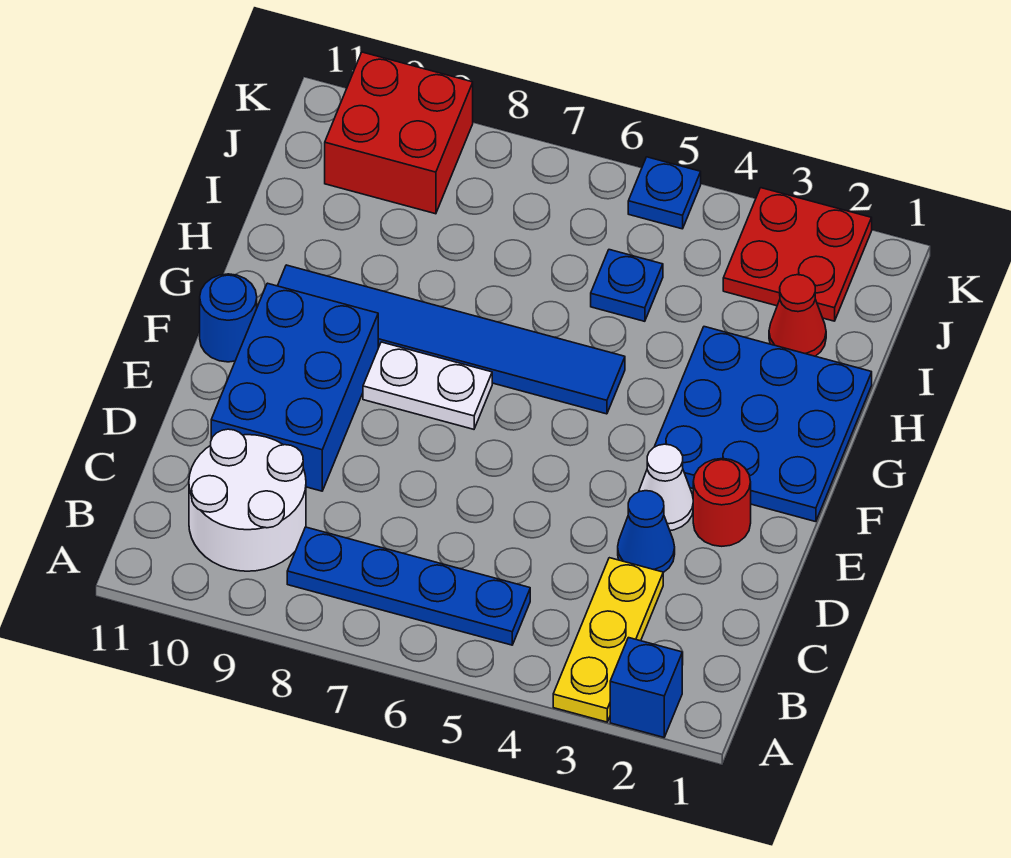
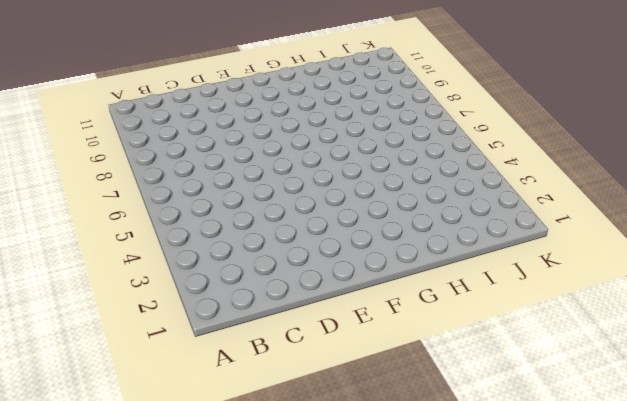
none -> blue 1x1 brick [610,638,682,737]
none -> yellow 1x3 plate [553,558,663,722]
none -> blue 1x4 plate [287,527,530,645]

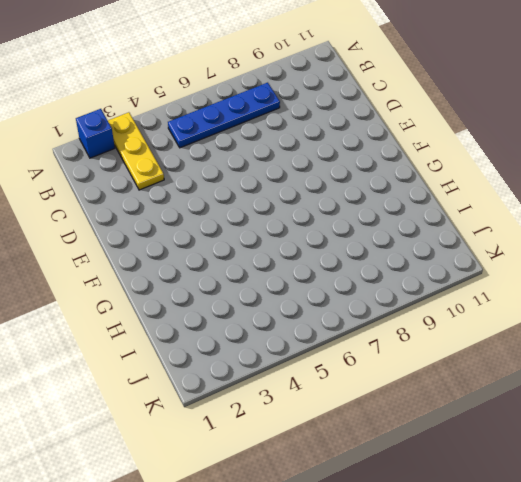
none -> white 2x2 round brick [189,429,306,571]
none -> blue 1x1 cone [618,491,675,572]
none -> blue 2x3 brick [211,283,378,491]

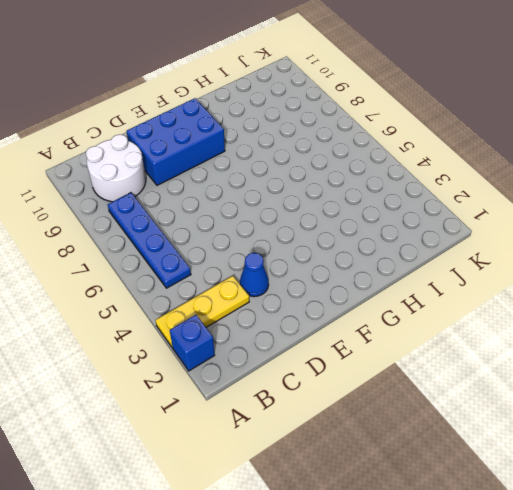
none -> red 1x1 round brick [693,459,751,546]
none -> white 1x1 cone [639,444,693,530]
none -> blue 3x3 plate [654,327,872,522]

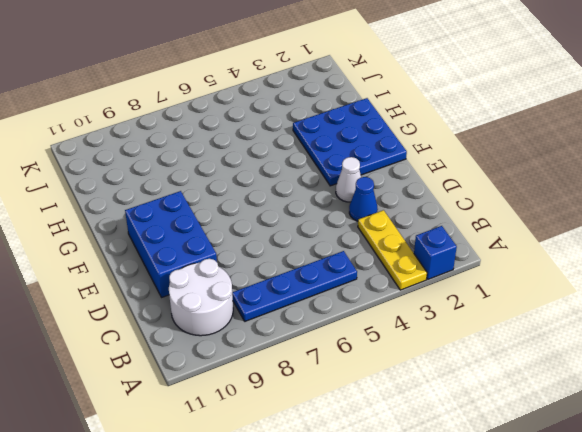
none -> red 1x1 round brick [693,459,751,546]
none -> white 1x2 plate [363,342,492,429]
none -> blue 1x1 round brick [200,274,257,362]

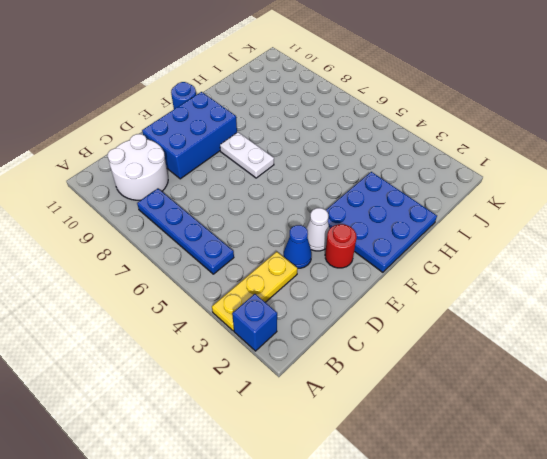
none -> blue 1x6 tile [278,265,625,414]
none -> red 1x1 cone [769,275,826,356]
none -> blue 1x1 plate [591,250,663,321]

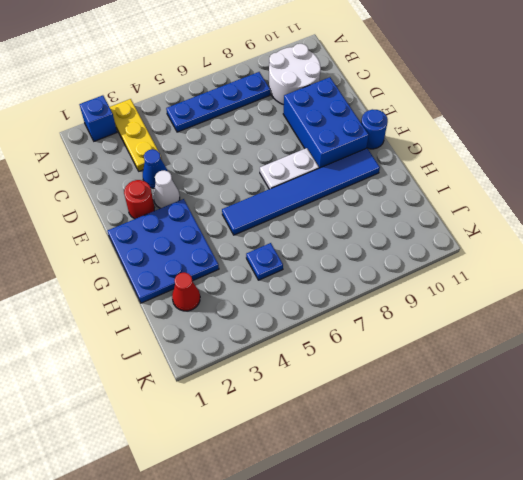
none -> red 2x2 plate [723,188,872,321]
none -> red 2x2 brick [325,52,473,214]
none -> blue 1x1 plate [628,157,701,229]

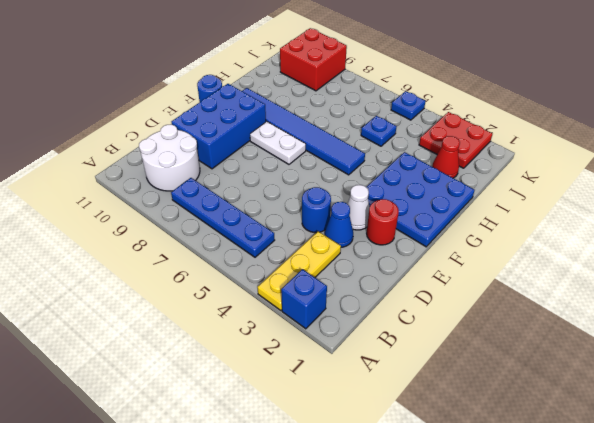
blue 1x1 round brick [302,187,331,233] -> none

